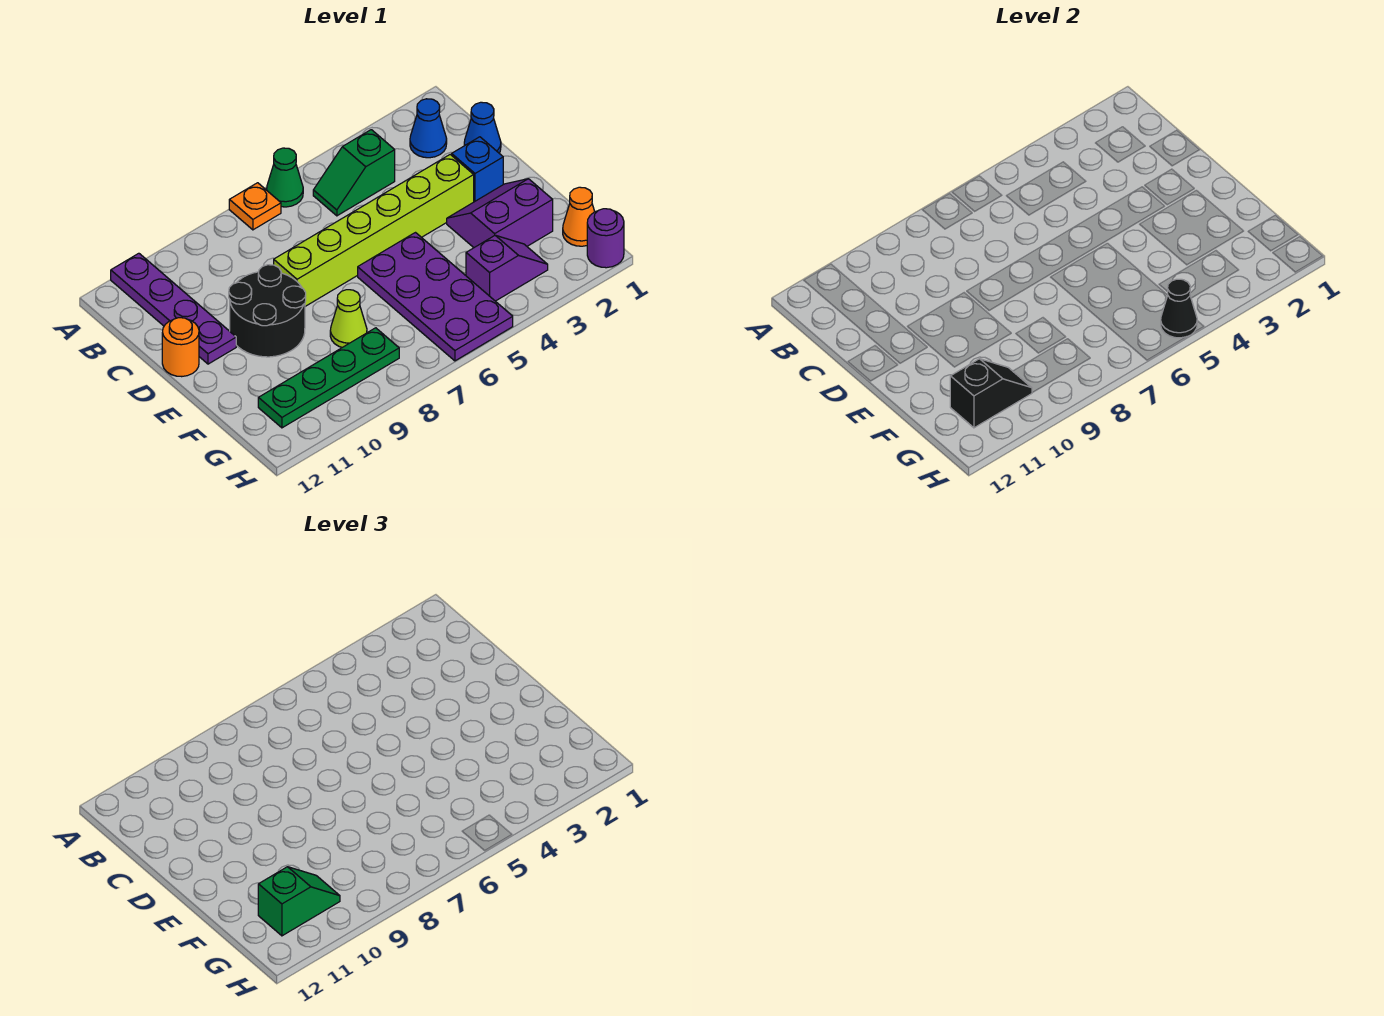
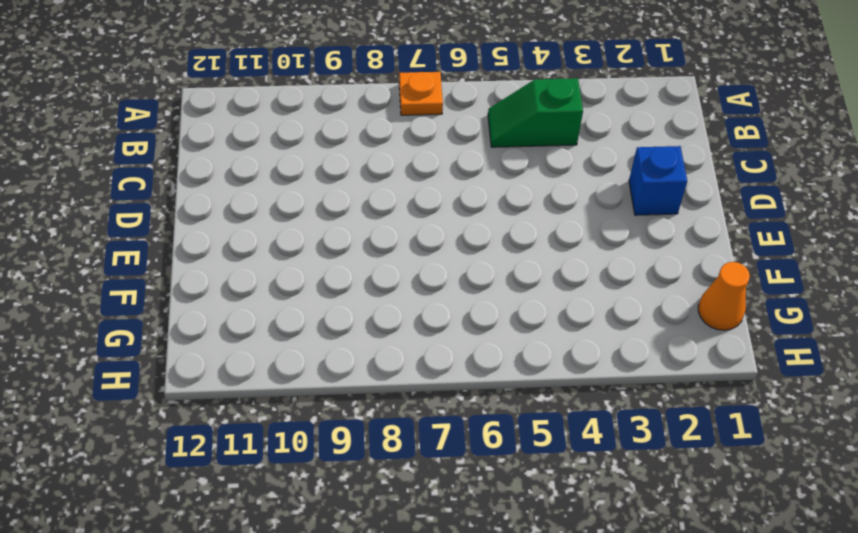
none -> green 1x1 cone [267,148,303,207]
none -> purple 1x4 plate [111,253,236,364]
none -> blue 1x1 cone [410,99,447,158]

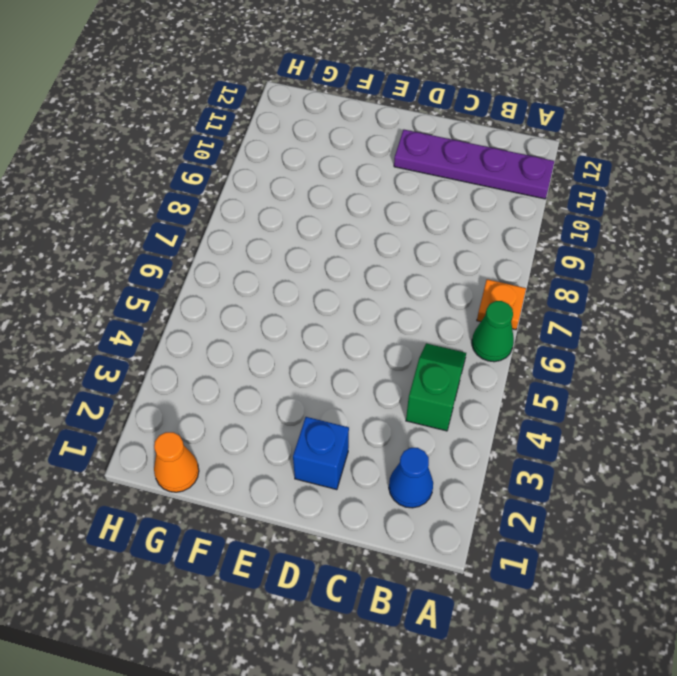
none -> blue 1x1 cone [464,102,501,153]
none -> lime 1x6 brick [274,155,474,306]
none -> black 2x2 round brick [229,265,306,357]

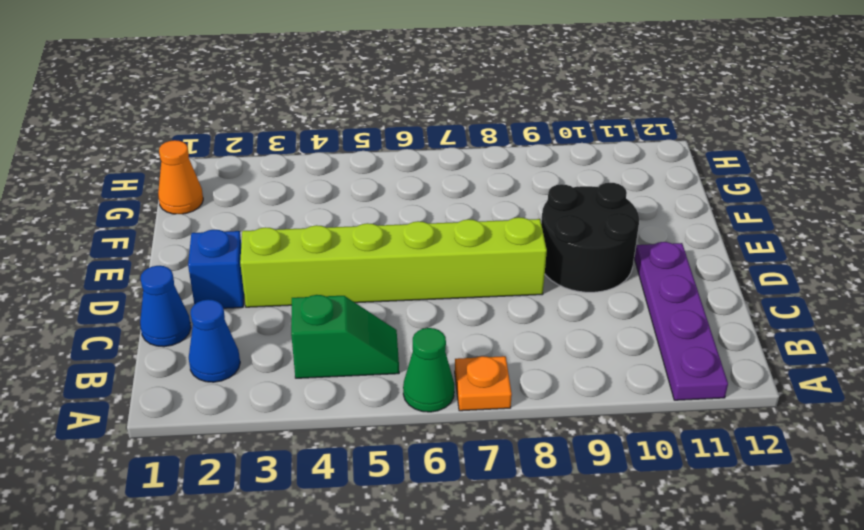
none -> orange 1x1 round brick [162,318,199,377]
none -> purple 2x2 slope [447,179,553,248]
none -> purple 2x4 plate [358,233,513,361]

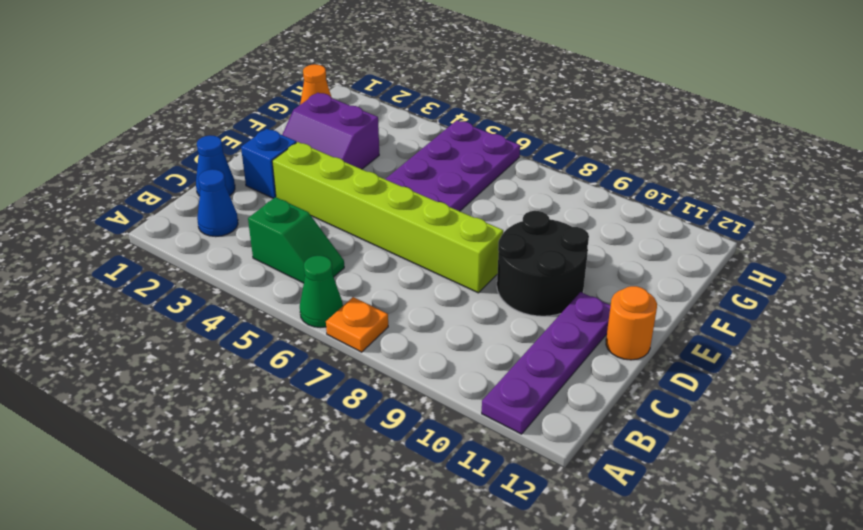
none -> lime 1x1 cone [330,290,367,347]
none -> purple 1x2 slope [466,235,548,301]
none -> green 1x4 plate [258,328,399,428]

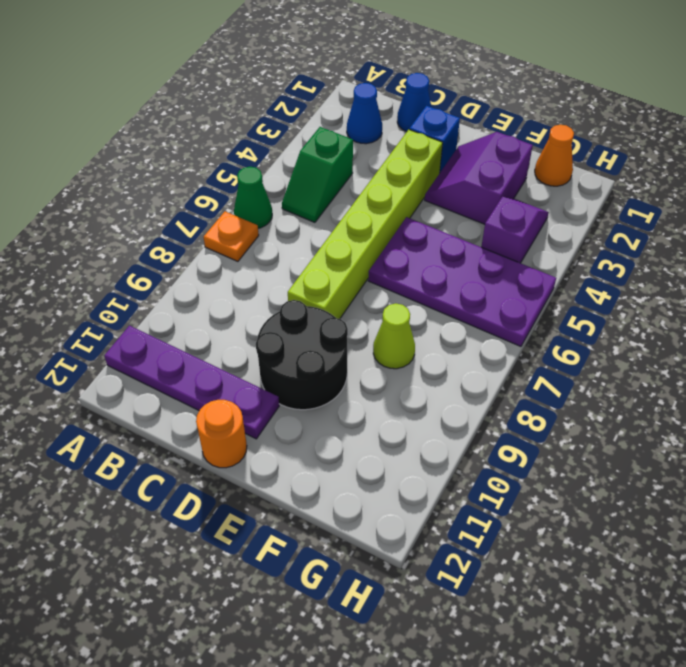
none -> green 1x4 plate [258,328,399,428]
none -> purple 1x1 round brick [587,209,624,268]
none -> black 1x2 slope [950,359,1032,428]

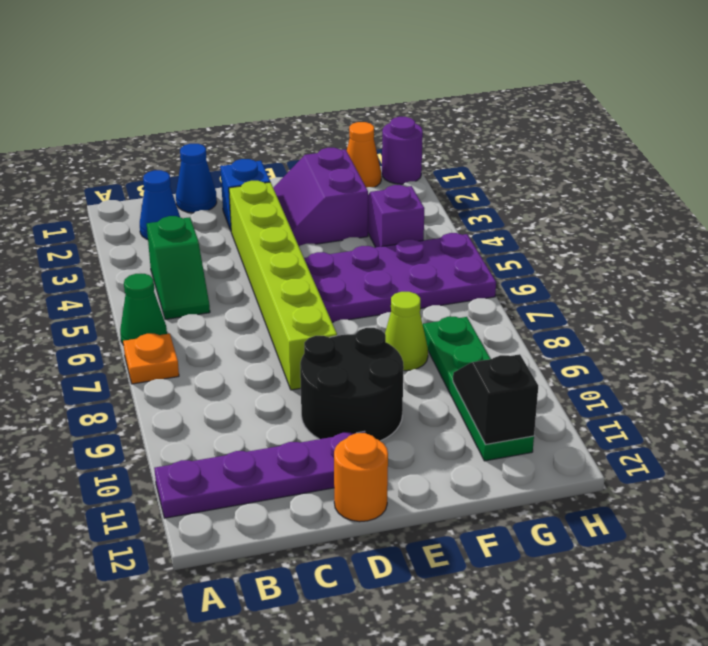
none -> black 1x1 cone [1161,279,1197,338]
none -> green 1x2 slope [258,867,340,936]

